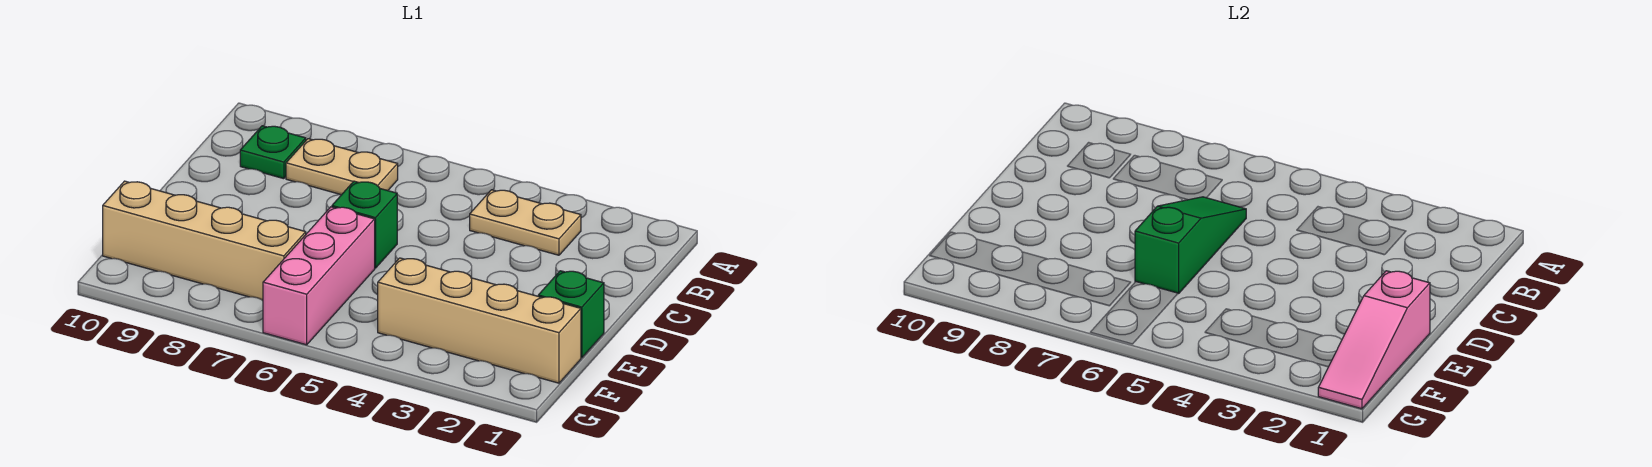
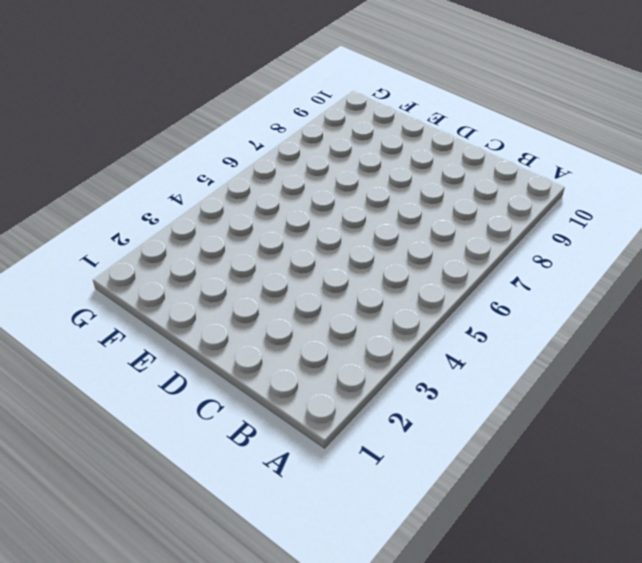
none -> tan 1x2 plate [470,190,581,255]
none -> tan 1x2 plate [286,139,398,195]

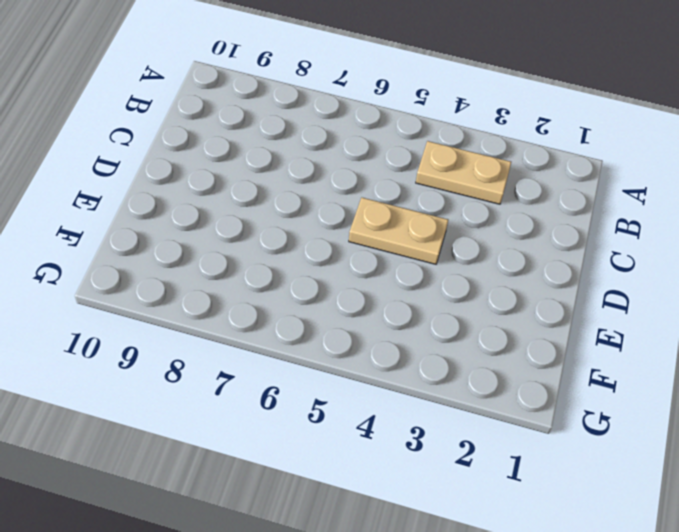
tan 1x2 plate [349,198,448,264] -> tan 1x2 plate moved to [286,139,398,195]
none -> green 1x1 plate [240,126,306,179]
none -> green 1x1 brick [332,181,397,268]

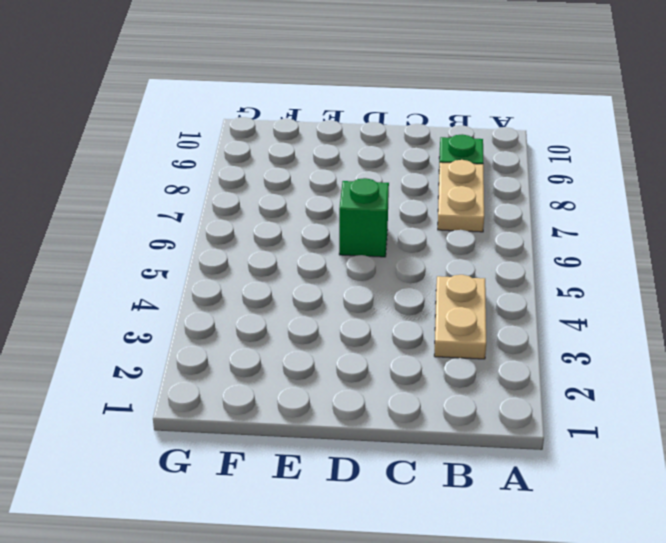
none -> green 1x1 brick [538,271,604,358]
none -> pink 1x3 brick [263,207,375,345]

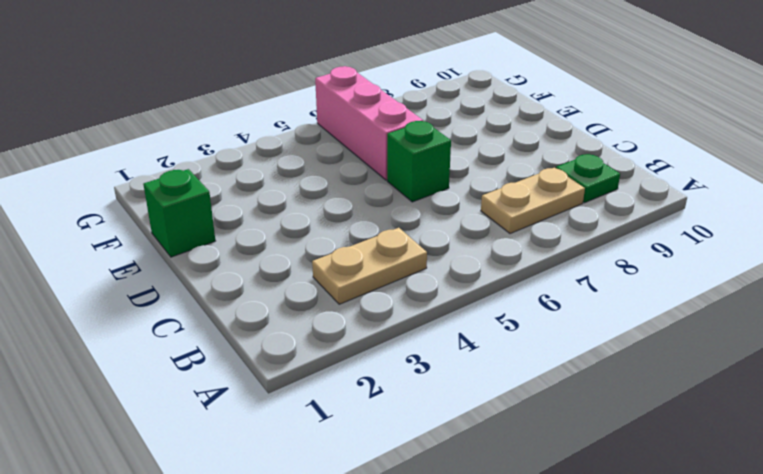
none -> tan 1x4 brick [378,258,581,383]
none -> tan 1x4 brick [103,181,306,301]

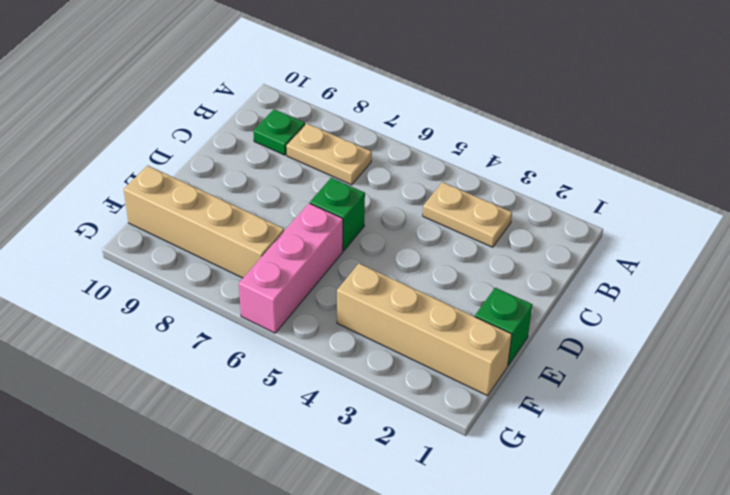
none -> green 1x3 slope [1135,197,1246,294]
none -> pink 1x3 slope [1318,271,1430,409]

